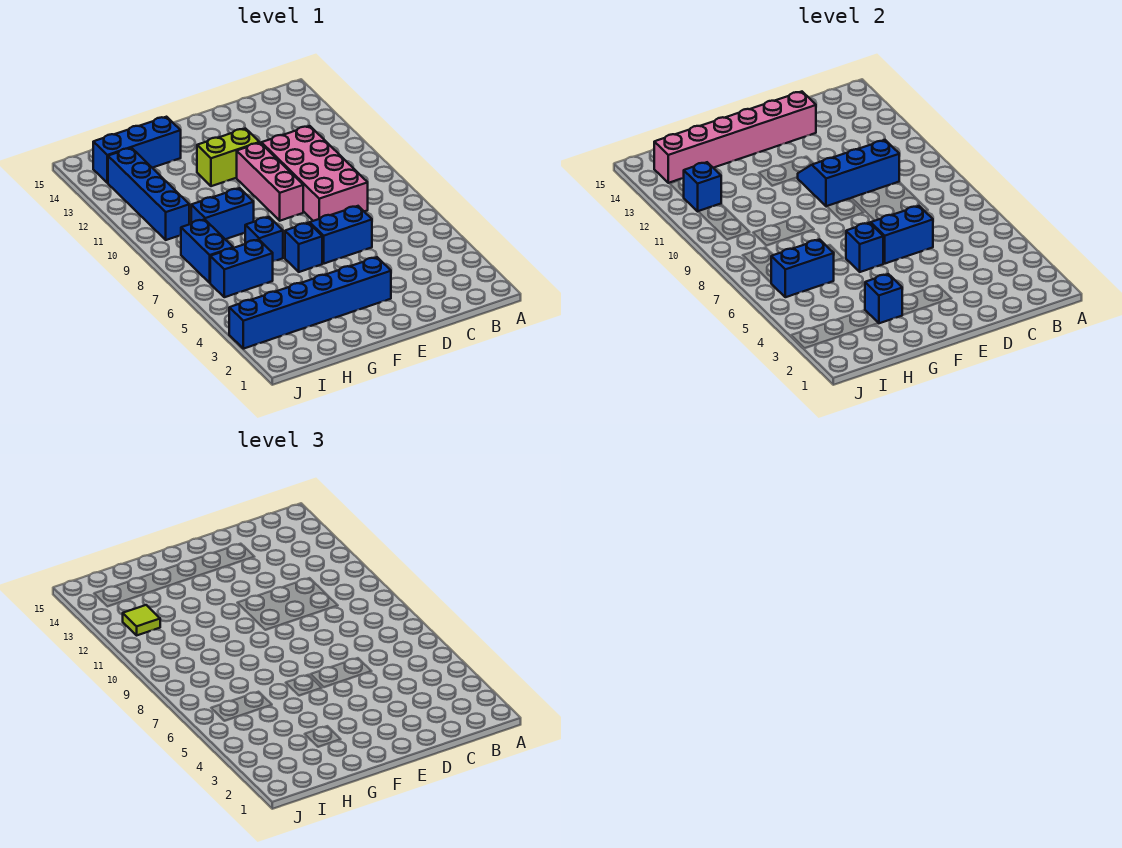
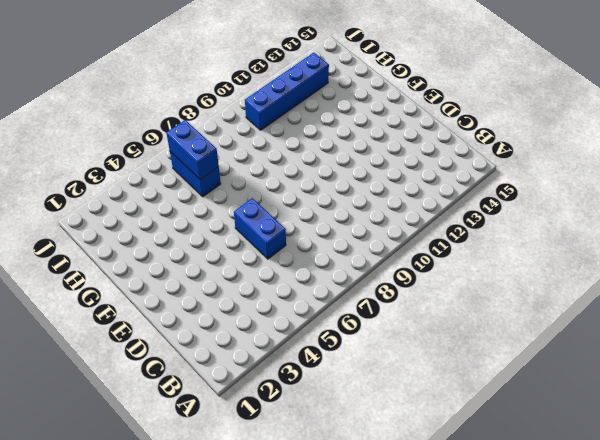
none -> pink 2x4 brick [261,126,368,221]
none -> blue 1x6 brick [229,257,391,349]
none -> pink 1x3 brick [237,143,303,221]

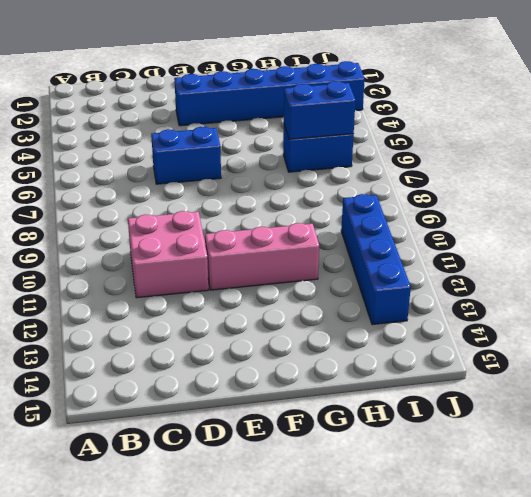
pink 2x2 brick [128,211,209,298] -> pink 2x4 brick [261,126,368,221]
pink 1x3 brick [205,223,319,290] -> pink 1x3 brick turned to [237,143,303,221]
none -> lime 1x2 brick [197,129,260,186]
none -> blue 1x1 brick [285,223,322,272]
none -> blue 1x1 brick [245,217,283,261]

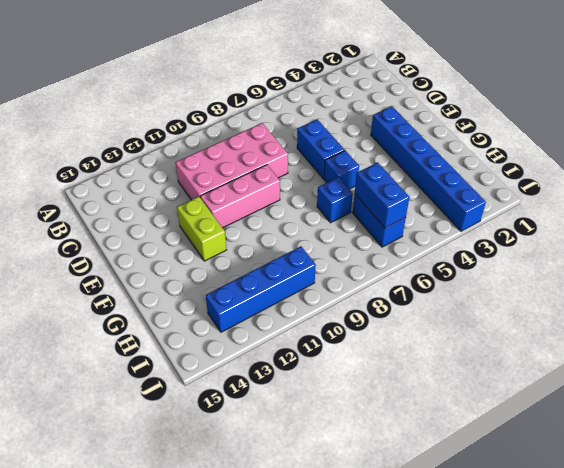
none -> blue 1x2 brick [191,188,254,239]
none -> blue 1x3 brick [93,117,181,183]
none -> blue 1x2 brick [181,219,233,283]

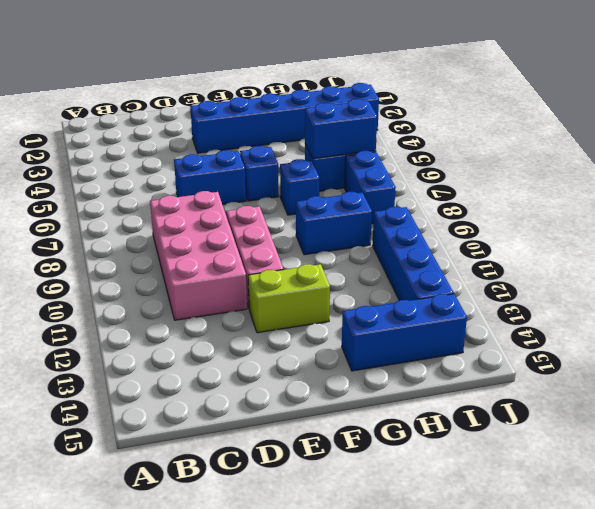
none -> blue 2x3 slope [798,140,899,206]
none -> blue 1x2 brick [871,206,933,264]
none -> pink 1x6 brick [654,92,816,183]

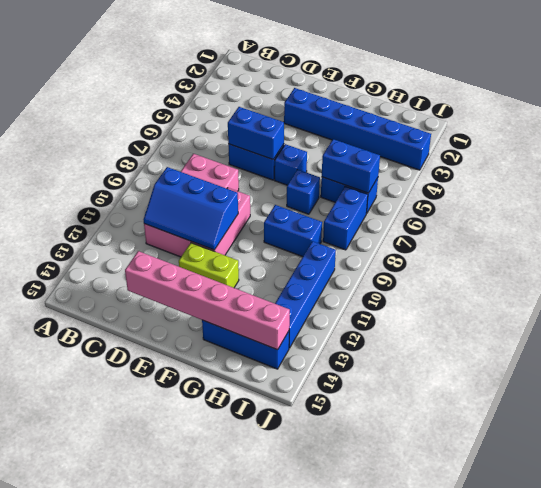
none -> blue 1x1 brick [846,223,883,272]
none -> blue 1x1 brick [865,274,902,323]
none -> blue 1x1 brick [684,162,721,211]

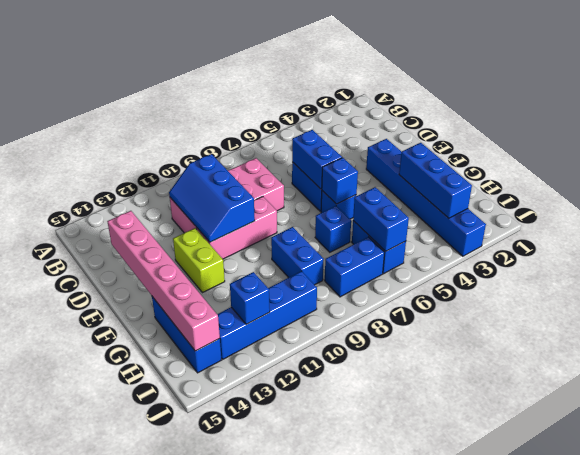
blue 1x3 brick [399,143,472,218] -> blue 1x1 brick [865,274,902,323]
none -> lime 1x1 tile [123,605,160,635]

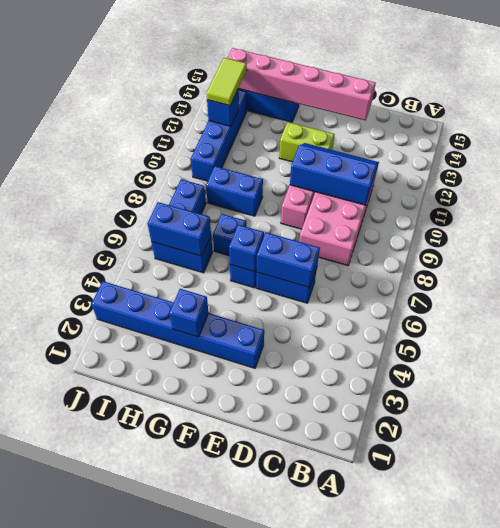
lime 1x2 tile [207,58,247,106] -> lime 1x1 tile [123,605,160,635]

